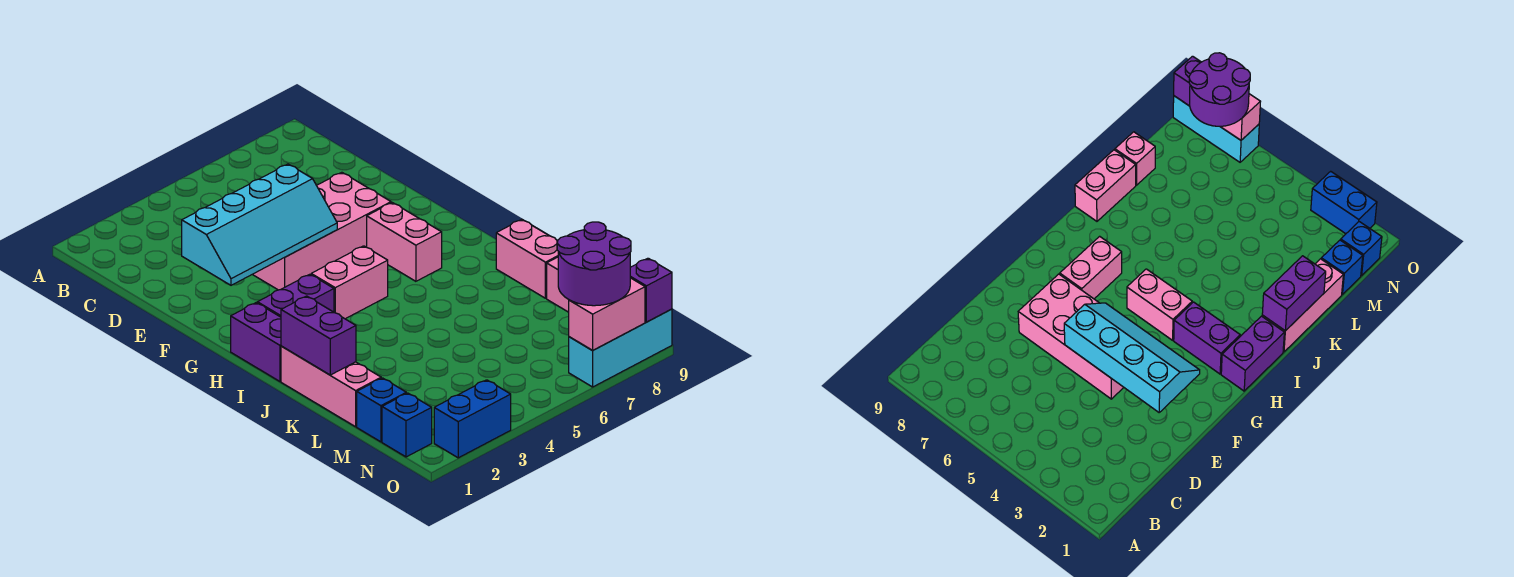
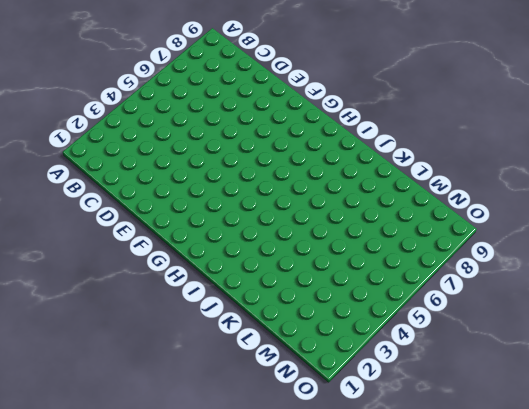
none -> pink 2x4 brick [253,172,391,290]
none -> pink 1x2 brick [367,203,442,281]
none -> purple 1x2 brick [231,303,281,381]

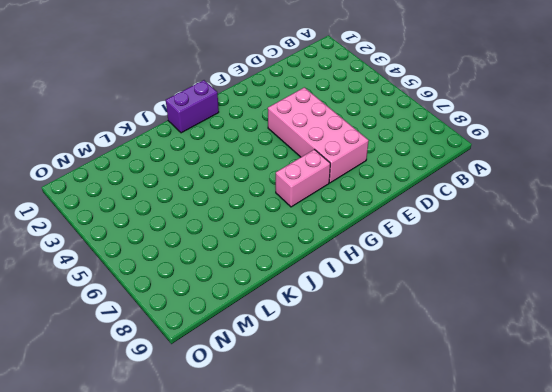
none -> purple 1x2 brick [257,274,334,317]
none -> pink 1x2 brick [311,246,388,319]
none -> pink 1x3 brick [281,346,381,427]

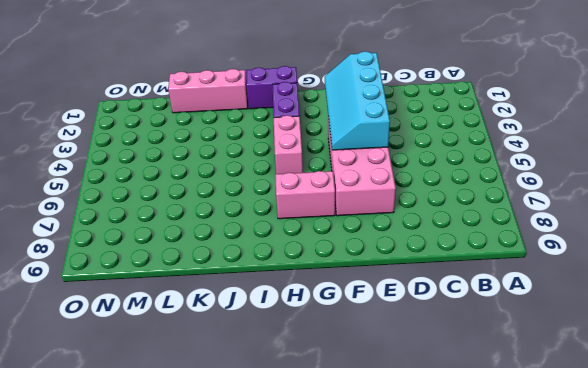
none -> pink 1x2 brick [496,219,558,298]
none -> pink 1x1 brick [547,257,569,312]
none -> blue 1x1 brick [357,378,406,442]

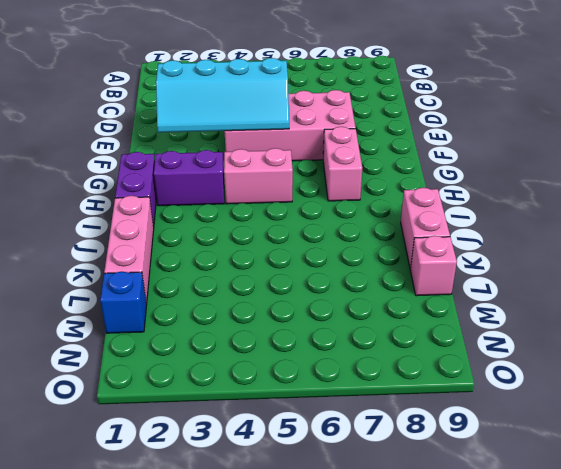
none -> blue 1x1 brick [382,393,432,457]
none -> blue 1x2 brick [434,380,511,458]
none -> cyan 1x3 brick [569,309,672,387]

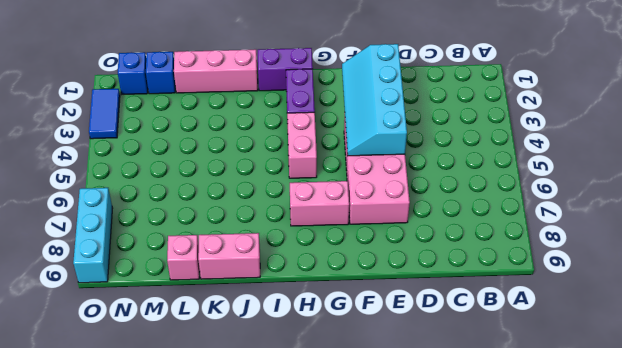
blue 1x2 tile [89,89,120,139] -> blue 1x2 brick [434,380,511,458]
none -> purple 1x2 brick [281,296,356,375]
none -> pink 1x2 brick [569,278,645,350]
none -> purple 1x1 brick [630,258,672,322]

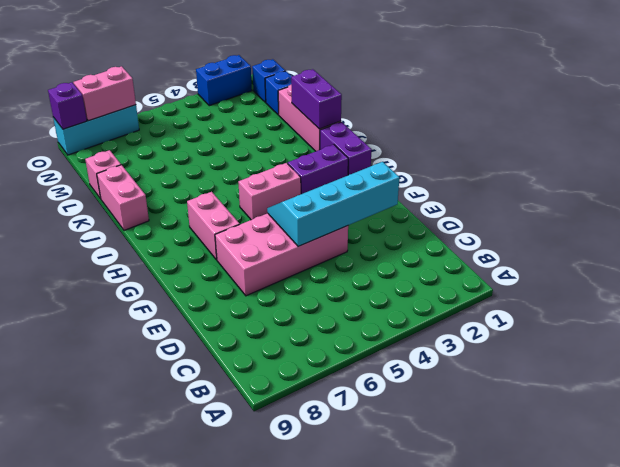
none -> purple 2x2 round brick [557,222,631,306]

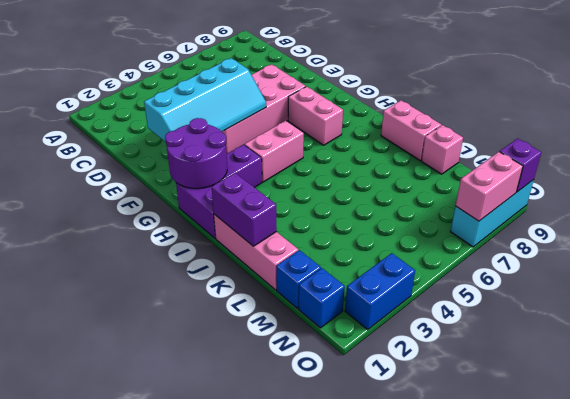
purple 2x2 round brick [165,118,227,189] -> purple 2x2 round brick moved to [557,222,631,306]

